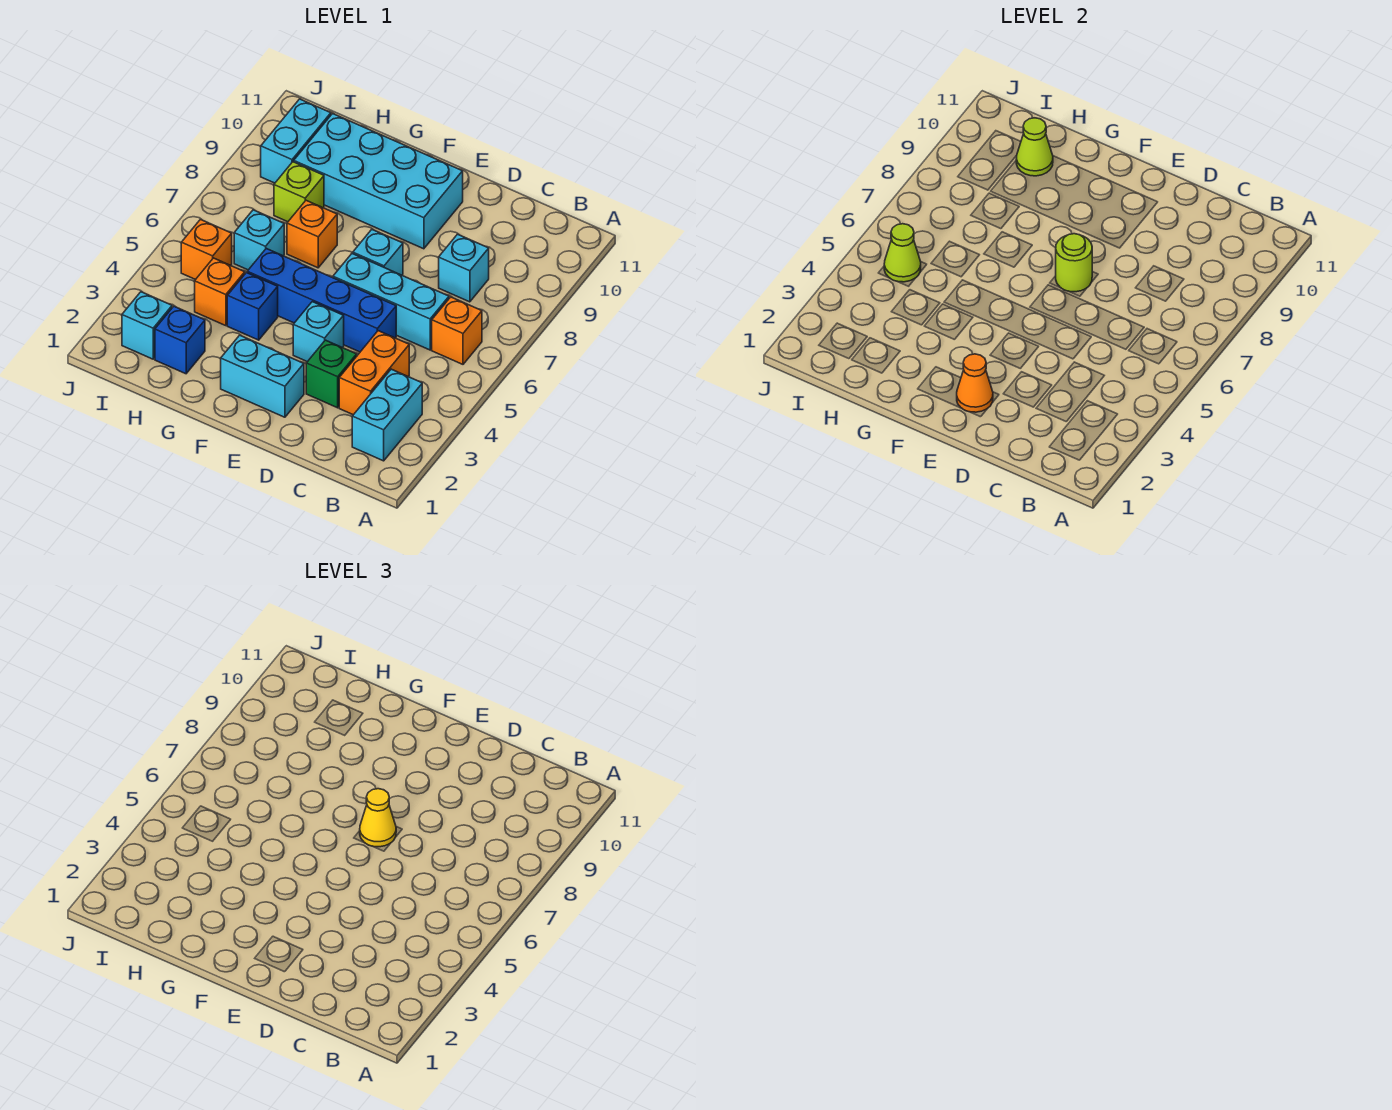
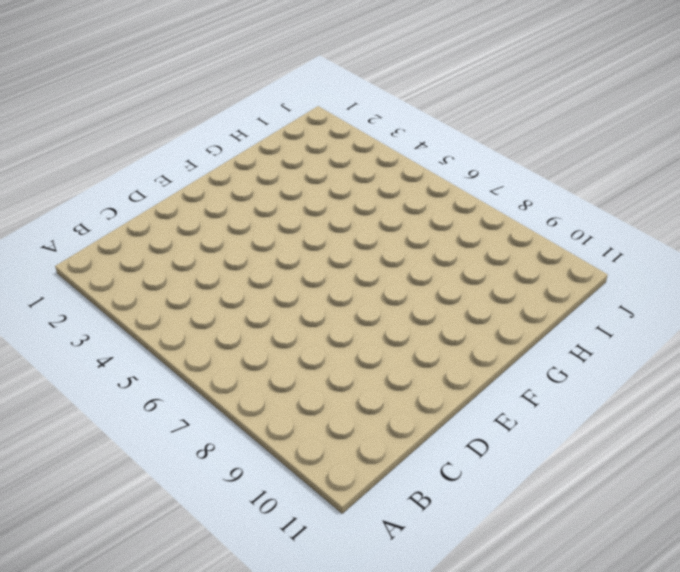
none -> cyan 1x2 brick [352,369,422,461]
none -> orange 1x1 brick [432,297,482,364]
none -> orange 1x2 brick [339,331,409,415]

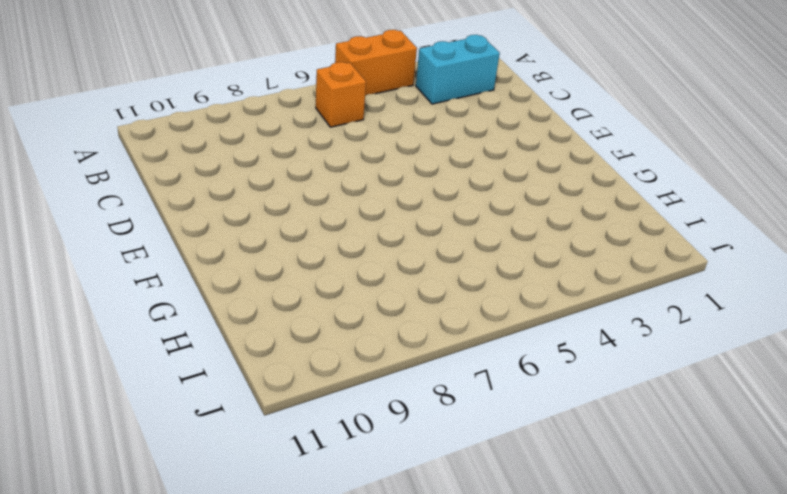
orange 1x2 brick [335,30,417,96] -> orange 1x2 brick moved to [339,331,409,415]
none -> cyan 1x3 brick [333,253,449,350]
none -> cyan 1x1 brick [439,234,489,302]
none -> green 1x1 brick [306,340,357,408]

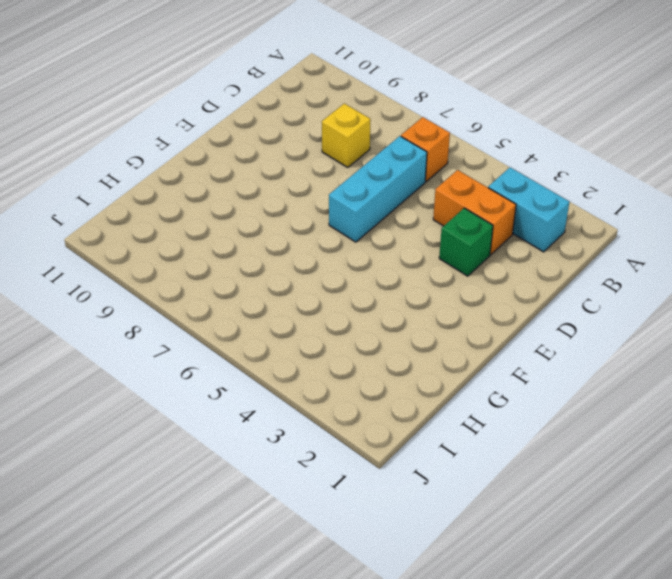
yellow 1x1 brick [322,103,370,167] -> cyan 1x1 brick [439,234,489,302]
none -> blue 1x4 brick [247,248,396,352]
none -> cyan 1x2 brick [221,335,304,417]
none -> cyan 1x1 brick [293,302,344,362]

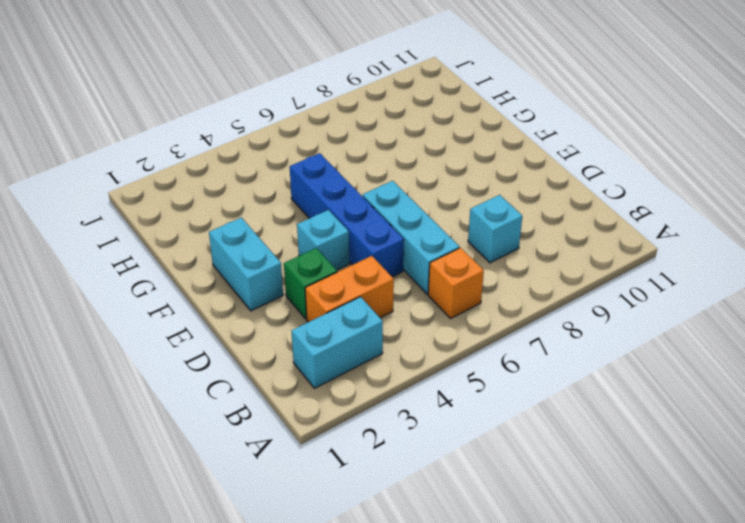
none -> cyan 1x1 brick [353,230,403,275]
none -> cyan 2x4 brick [294,114,463,249]
none -> blue 1x1 brick [227,273,278,340]

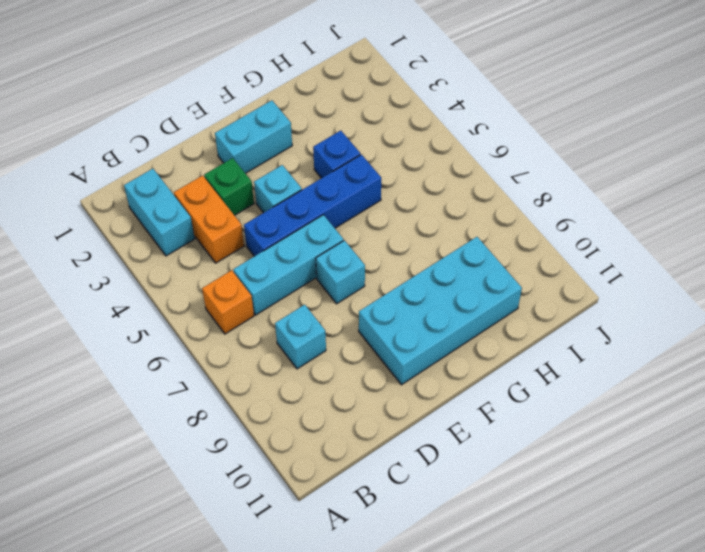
none -> orange 1x1 brick [287,200,337,268]
none -> blue 1x1 brick [155,306,205,374]
none -> orange 1x1 brick [195,258,245,326]

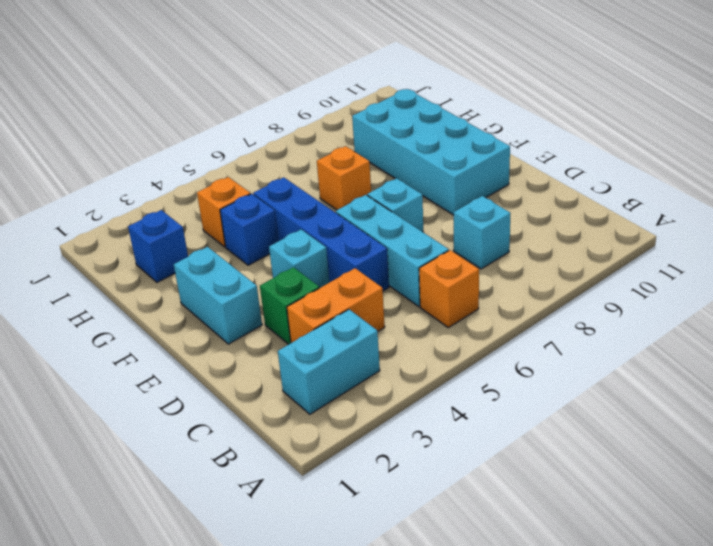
none -> cyan 1x1 brick [234,210,284,270]
none -> lime 1x1 brick [274,162,324,222]
none -> cyan 1x1 brick [122,292,172,359]

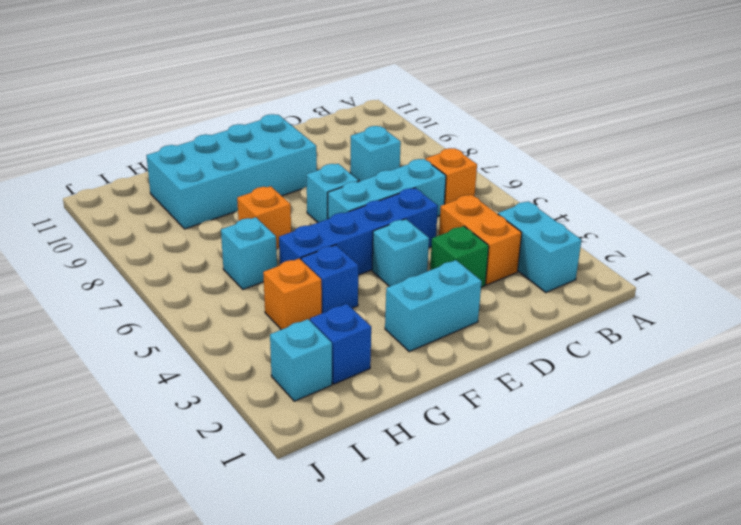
none -> lime 1x1 brick [274,162,324,222]
none -> orange 1x1 brick [181,220,232,280]
none -> cyan 1x2 brick [261,99,331,183]

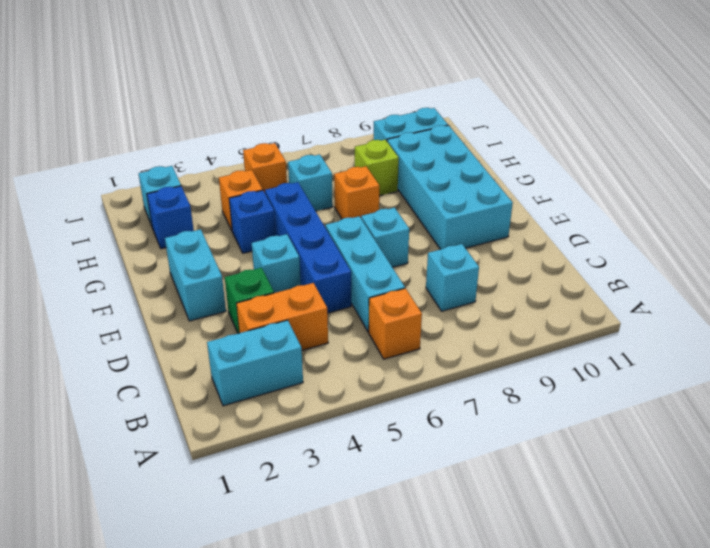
none -> orange 1x1 cone [957,354,993,412]
none -> lime 1x1 round brick [1056,234,1092,292]
none -> lime 1x1 cone [1016,118,1053,176]

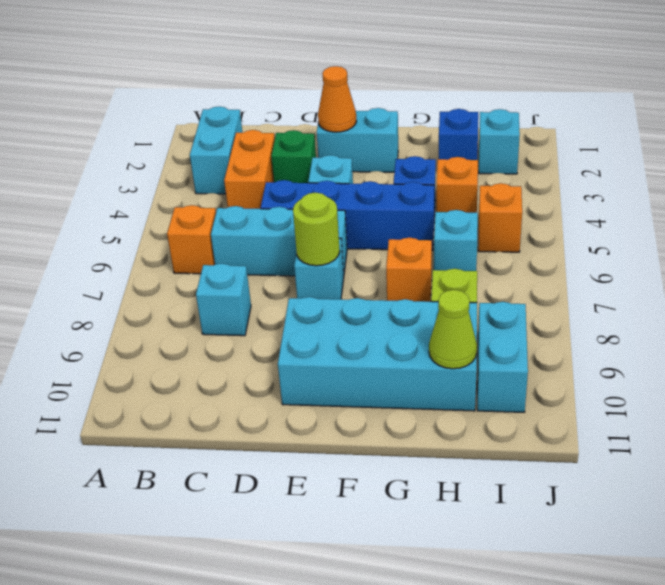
none -> lime 1x1 cone [884,224,921,282]
none -> yellow 1x1 cone [360,789,396,847]

